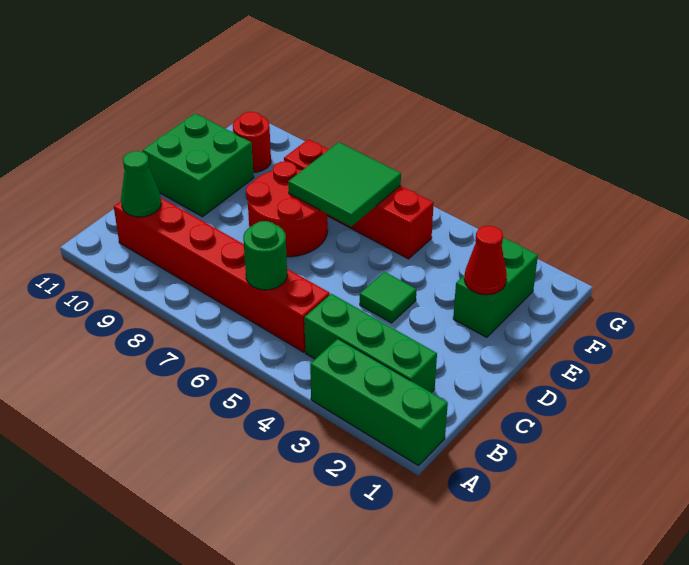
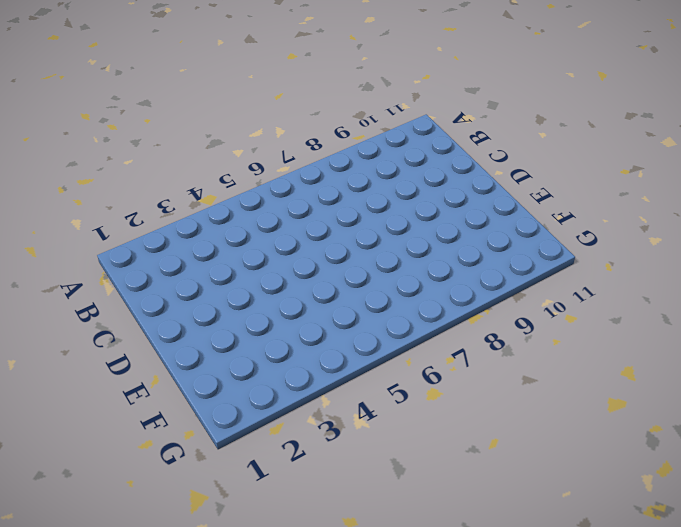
none -> green 1x3 brick [310,339,448,466]
none -> green 1x3 brick [304,294,437,393]
none -> red 1x6 brick [114,198,330,352]

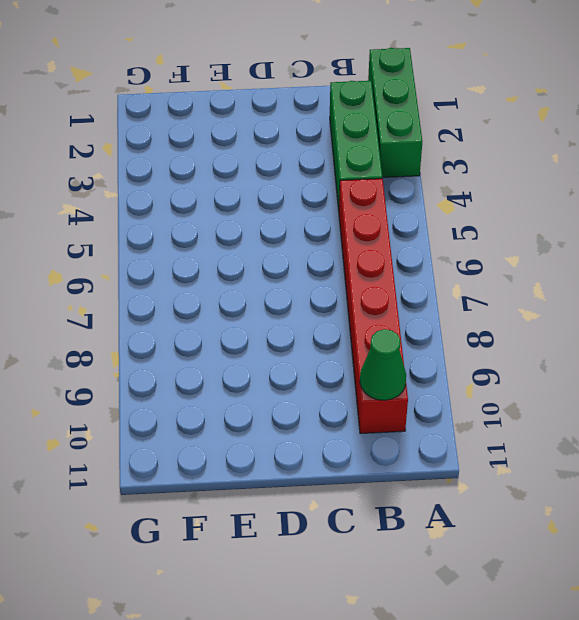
none -> green 1x1 tile [360,272,416,323]
none -> red 2x2 round brick [246,161,328,257]
none -> green 2x2 brick [143,113,254,217]

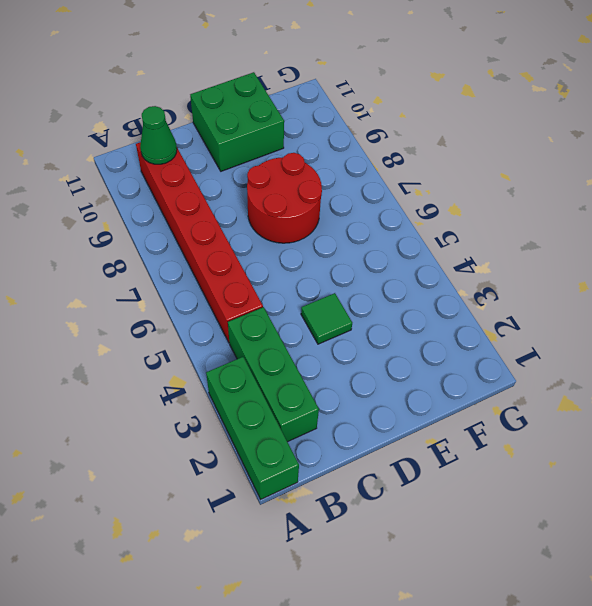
none -> green 1x2 brick [453,238,538,337]
none -> red 1x4 brick [284,139,434,259]
none -> red 1x1 round brick [233,112,271,172]

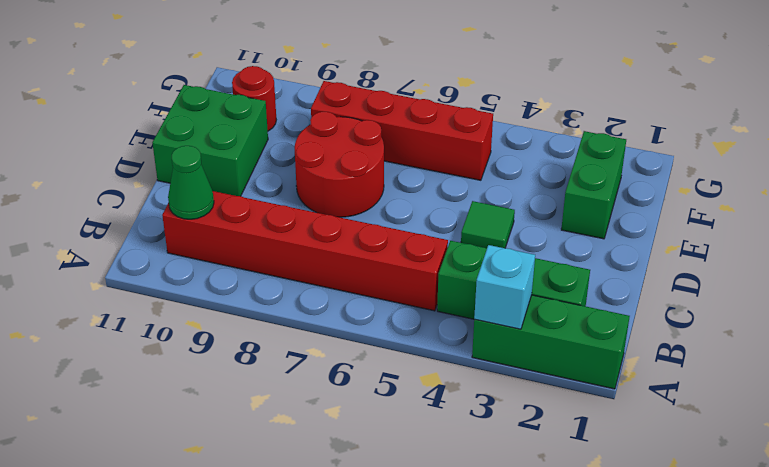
cyan 1x1 brick [474,245,535,329] -> none
none -> green 1x1 round brick [243,221,287,290]
none -> red 1x1 cone [464,226,507,295]
none -> green 2x2 tile [288,142,401,226]

